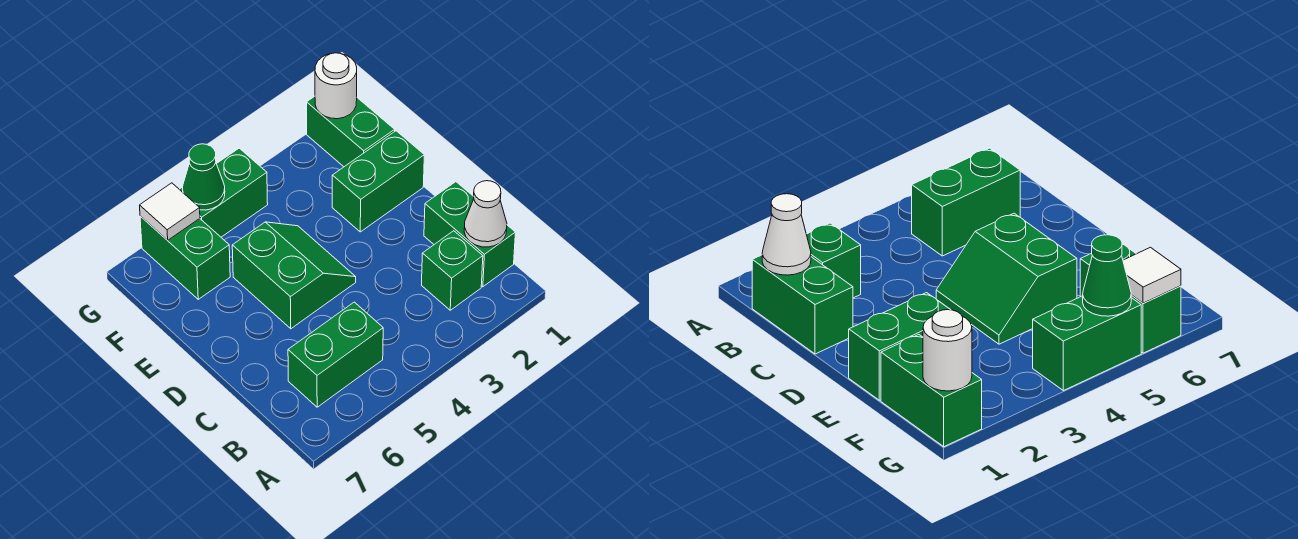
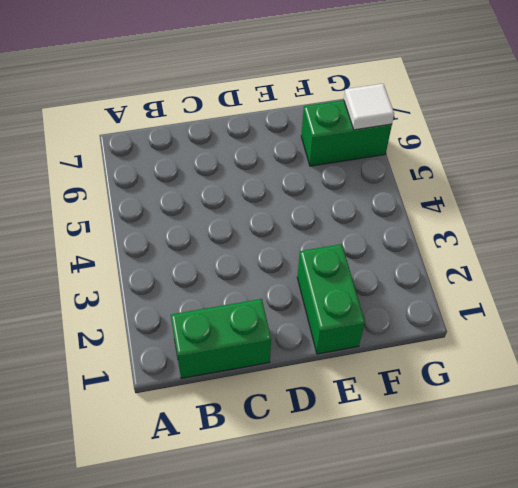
none -> green 1x1 brick [422,231,483,310]
none -> green 1x2 brick [288,302,383,407]
none -> green 2x2 slope [232,222,356,329]

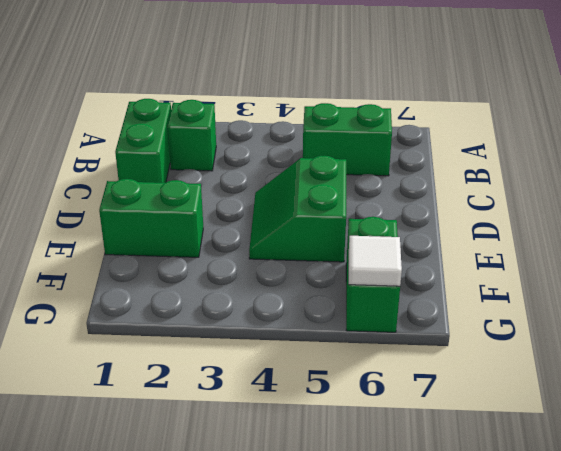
none -> green 1x2 brick [307,96,395,167]
none -> green 1x2 brick [179,148,268,237]
none -> white 1x1 cone [464,181,507,247]

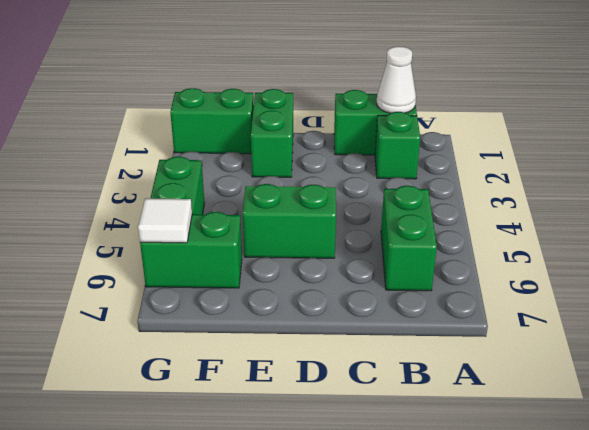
none -> white 1x1 round brick [315,53,357,119]
none -> green 1x1 cone [183,144,225,210]

